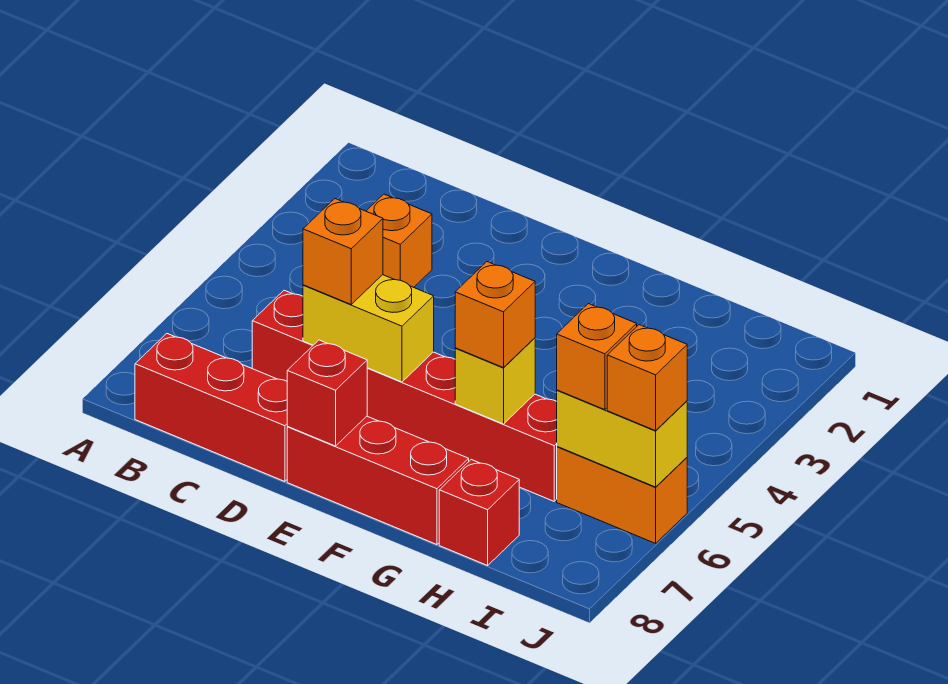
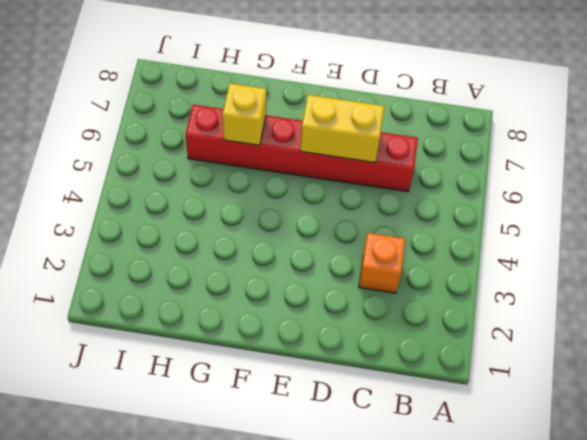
none -> red 1x3 brick [135,334,288,482]
none -> red 1x3 brick [287,416,469,544]
none -> red 1x1 brick [439,460,519,565]

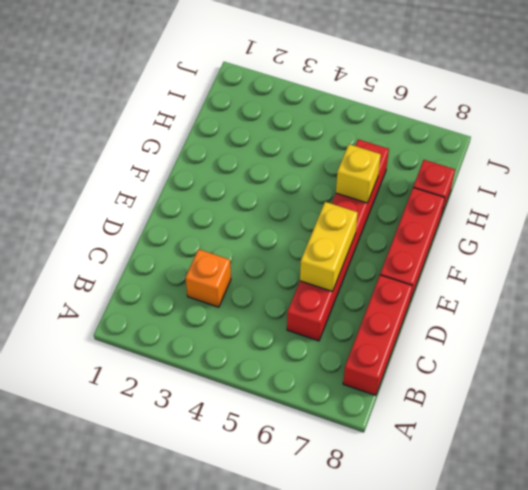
none -> orange 1x2 brick [557,447,687,543]
none -> red 1x1 brick [287,340,367,446]
none -> yellow 1x2 brick [557,390,687,487]

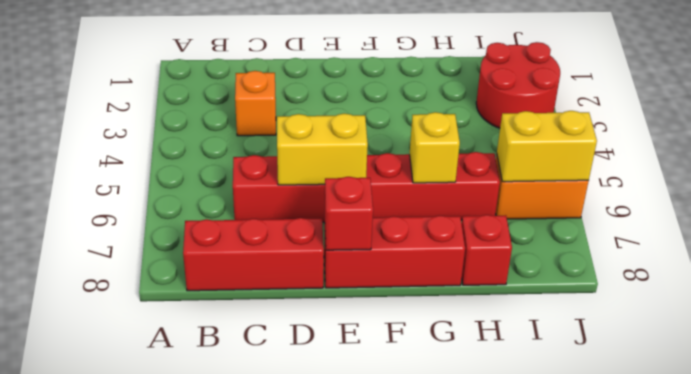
red 2x2 round brick [476,42,560,128] -> none
none -> orange 1x1 brick [303,199,383,304]
none -> orange 1x1 brick [455,262,535,368]
none -> orange 1x1 brick [557,304,637,410]

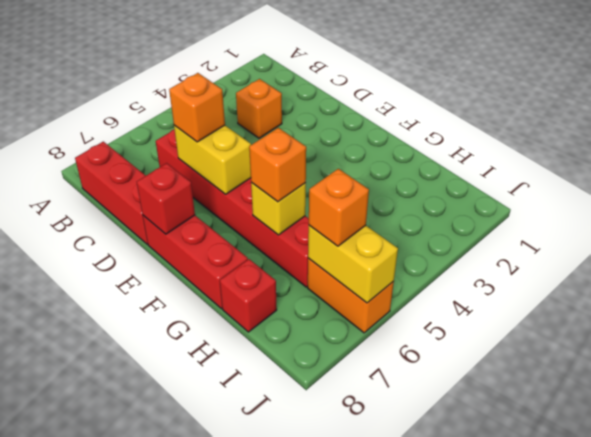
none -> orange 1x1 brick [607,325,687,431]

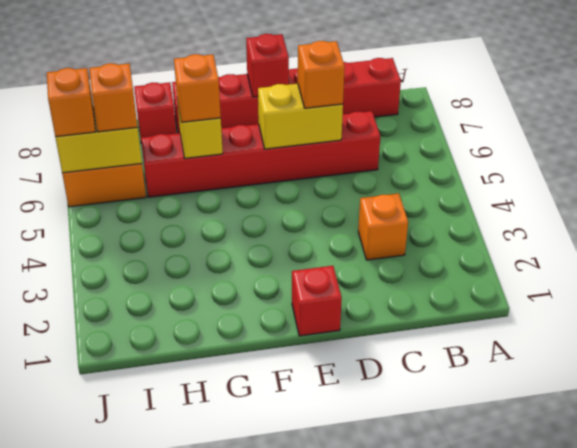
red 1x1 brick [292,266,342,336] -> none

